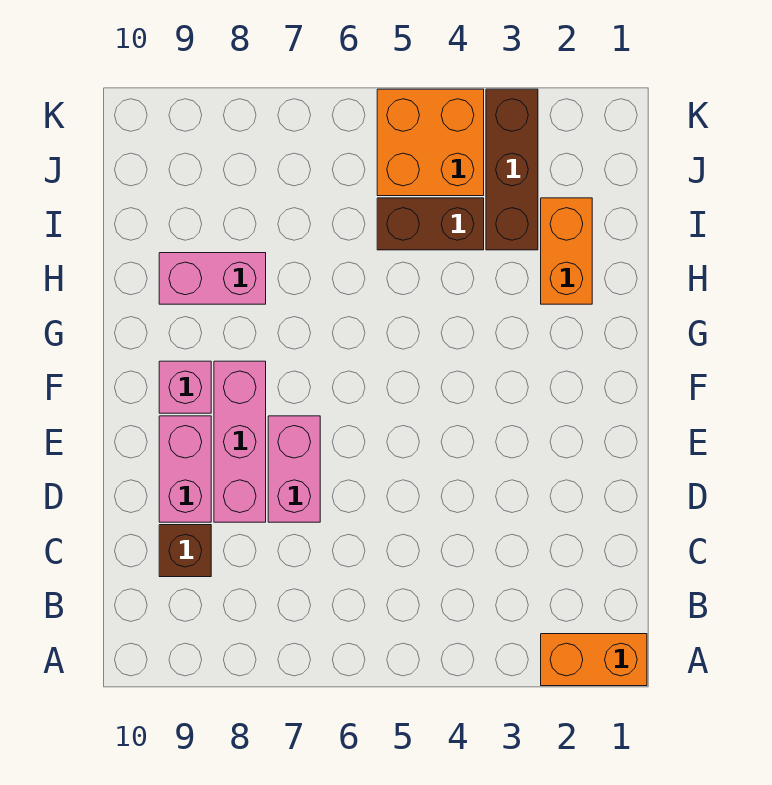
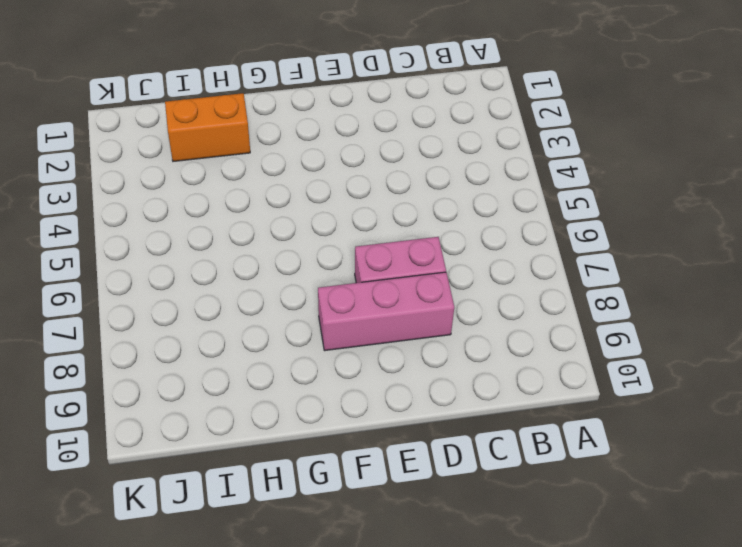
none -> orange 1x2 brick [541,634,647,686]
none -> brown 1x1 brick [159,525,211,577]

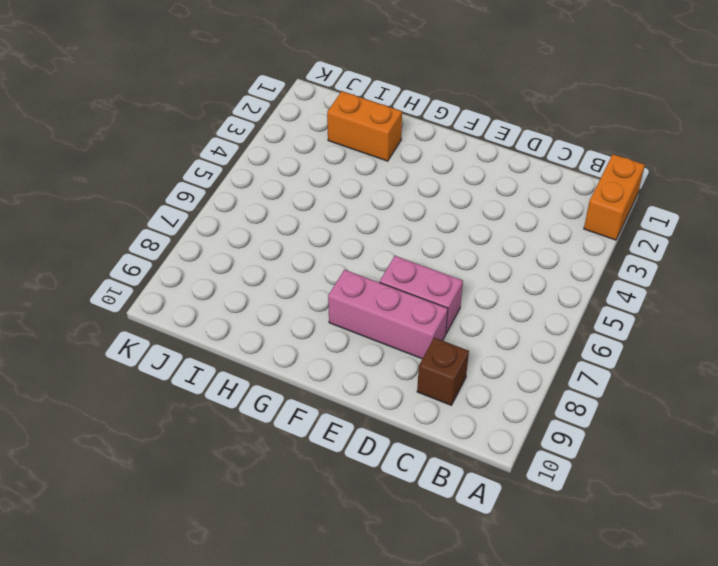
none -> pink 1x2 brick [159,416,211,522]
none -> pink 1x1 brick [159,361,211,413]

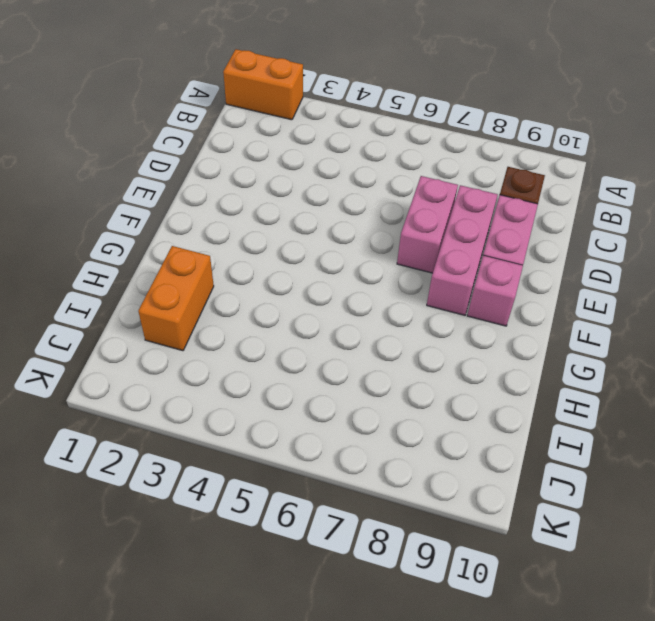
none -> pink 1x2 brick [159,253,266,304]
none -> brown 1x3 brick [486,89,538,250]

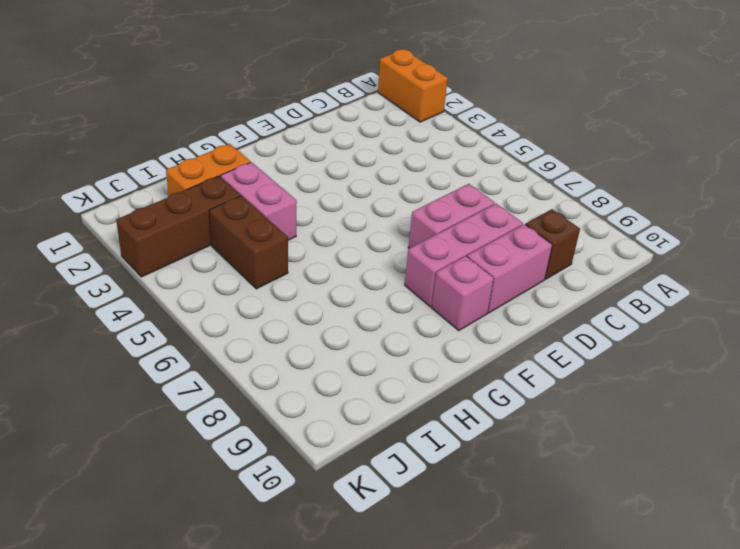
pink 1x2 brick [221,162,297,240] -> pink 1x2 brick moved to [159,253,266,304]
none -> orange 2x2 brick [377,89,484,196]

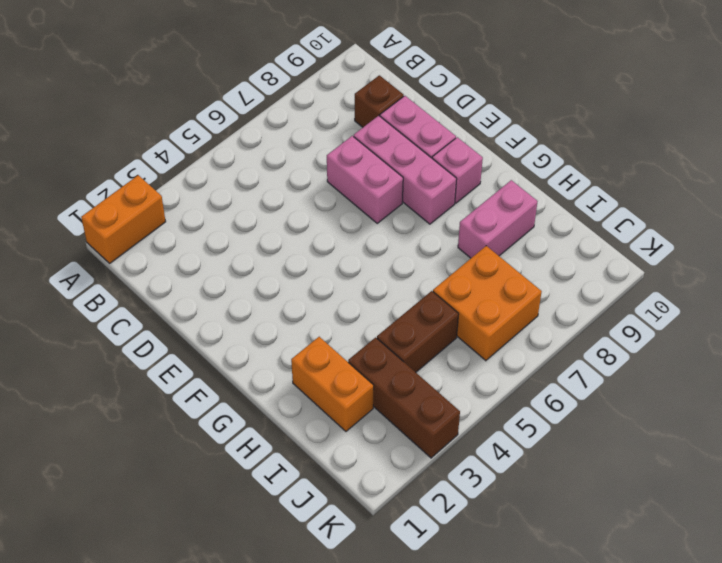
orange 2x2 brick [433,246,542,361] -> orange 2x2 brick moved to [377,89,484,196]

